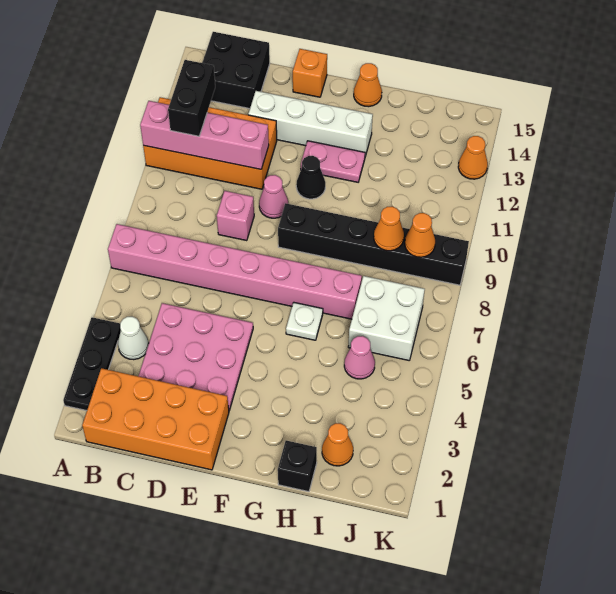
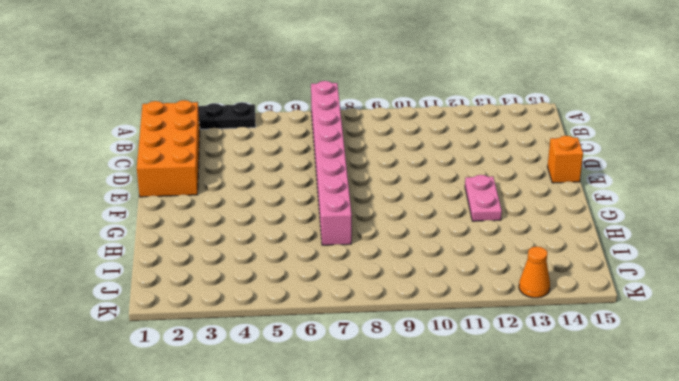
none -> orange 2x4 brick [143,97,277,189]
none -> white 1x1 cone [118,317,149,360]
none -> black 2x2 brick [202,32,270,109]

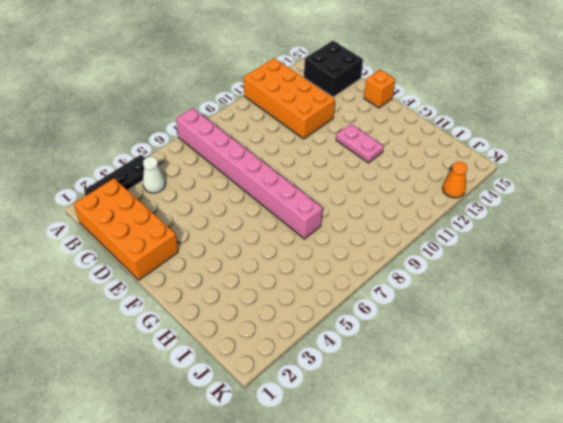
none -> pink 3x3 plate [139,303,253,410]
none -> pink 1x1 brick [217,191,254,241]
none -> white 1x4 brick [248,91,373,156]

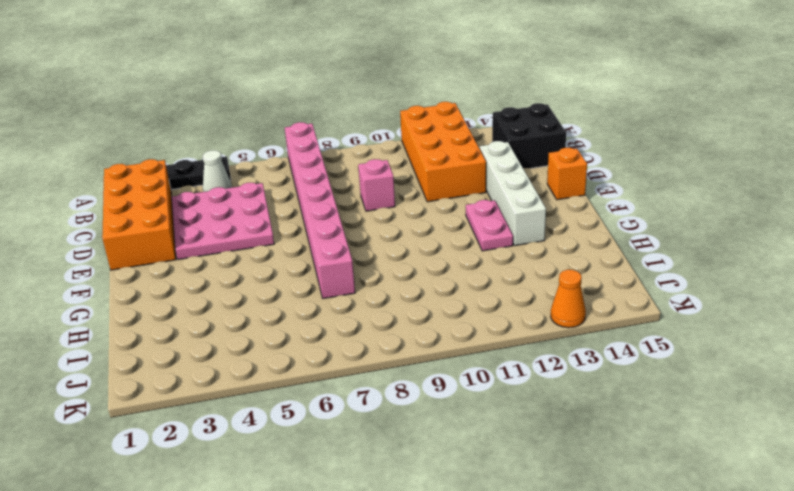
none -> pink 1x1 cone [259,175,288,218]
none -> black 1x6 brick [278,203,469,285]
none -> black 1x1 cone [296,156,325,199]

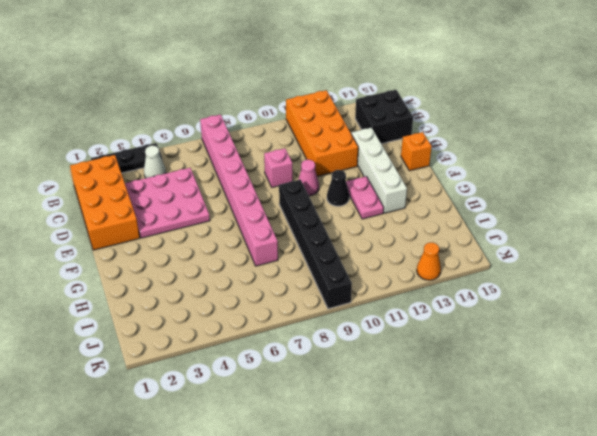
none -> white 1x1 plate [286,303,323,340]
none -> orange 1x1 cone [354,63,382,107]
none -> black 1x1 brick [278,440,317,492]

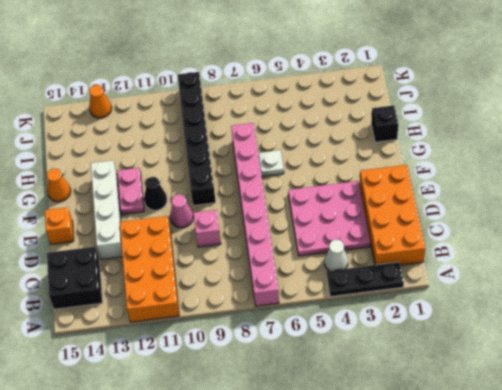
none -> orange 1x1 cone [322,423,353,466]
none -> pink 1x1 cone [344,336,375,379]
none -> white 2x2 brick [348,276,425,360]

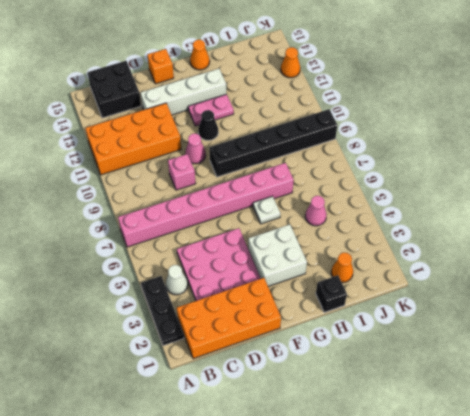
white 2x2 brick [248,224,307,286] -> white 2x2 brick moved to [348,276,425,360]
none -> pink 1x4 brick [140,101,269,169]
none -> orange 1x1 cone [374,206,404,251]
none -> orange 1x1 cone [405,213,435,257]

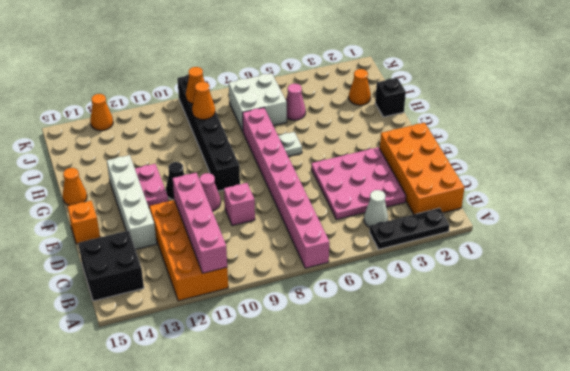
none -> black 1x2 brick [168,60,215,136]

